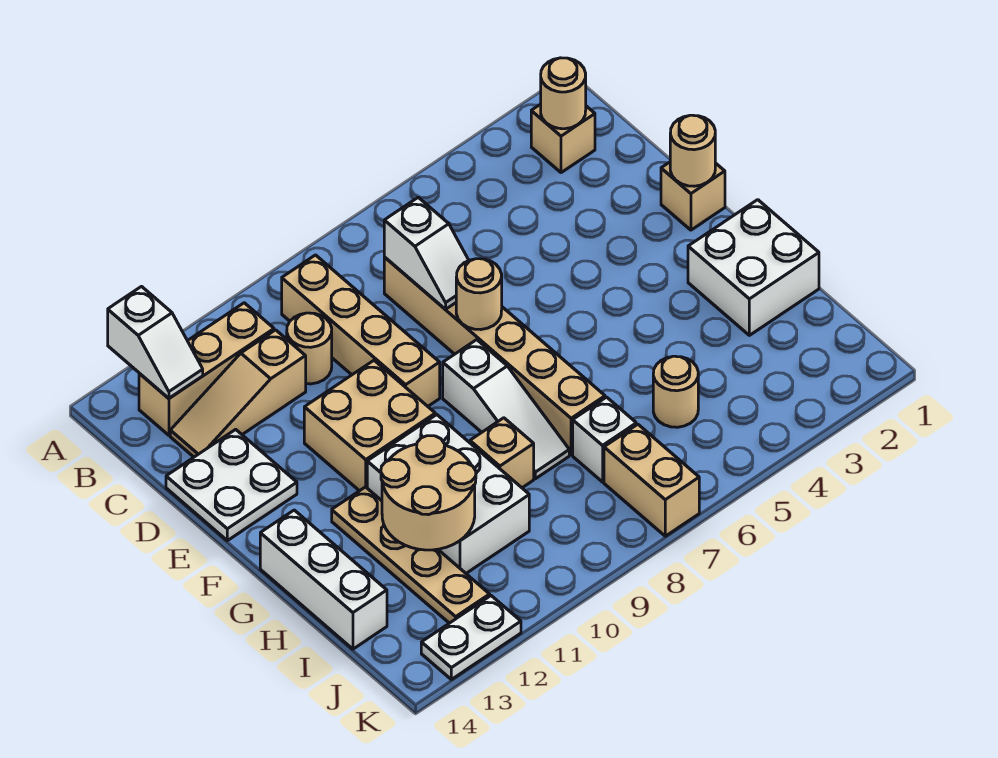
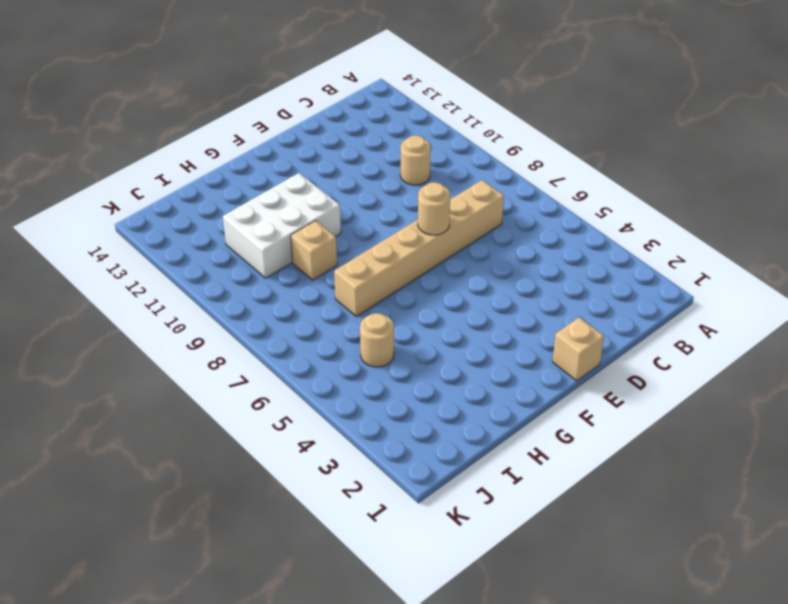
none -> tan 1x1 brick [531,104,595,173]
none -> tan 1x4 brick [282,255,440,406]
none -> tan 1x3 brick [139,303,274,435]

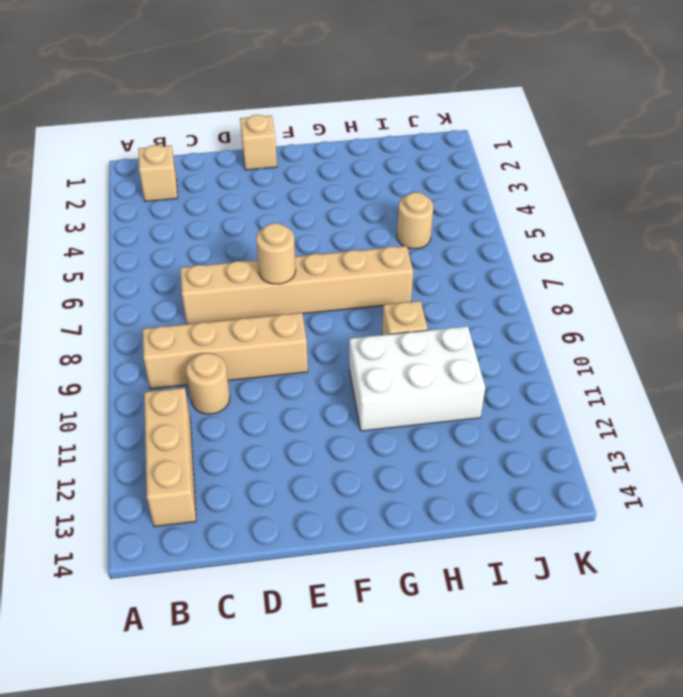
none -> tan 1x3 slope [170,330,306,457]
none -> white 2x2 plate [166,429,297,541]
none -> tan 2x2 brick [304,361,435,491]

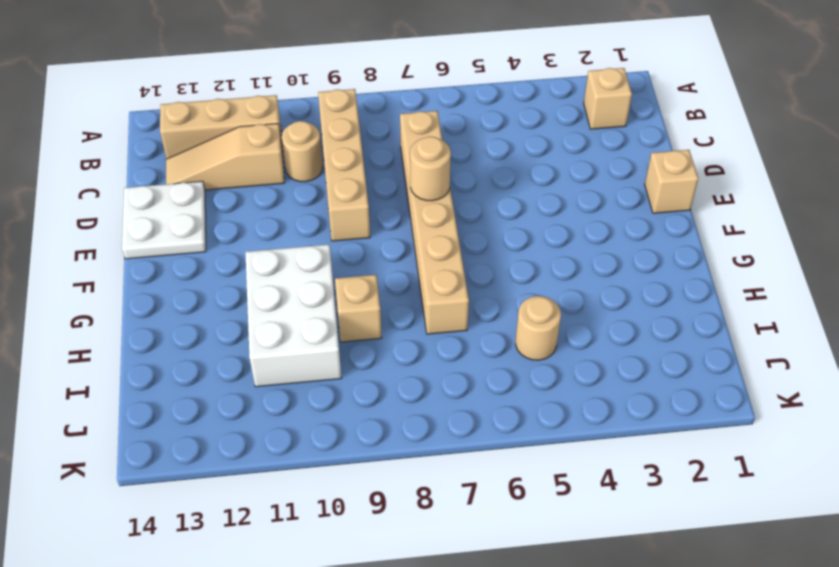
none -> tan 2x2 brick [304,361,435,491]
none -> white 1x3 slope [443,340,569,479]
none -> white 2x2 brick [688,200,819,335]

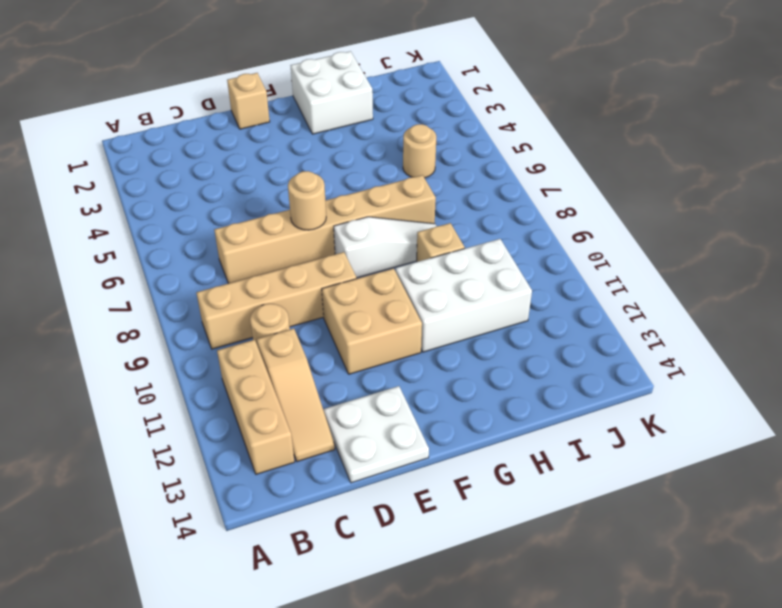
none -> tan 1x1 brick [531,104,595,173]
none -> tan 1x4 plate [332,487,490,623]
none -> white 1x3 brick [260,510,387,649]

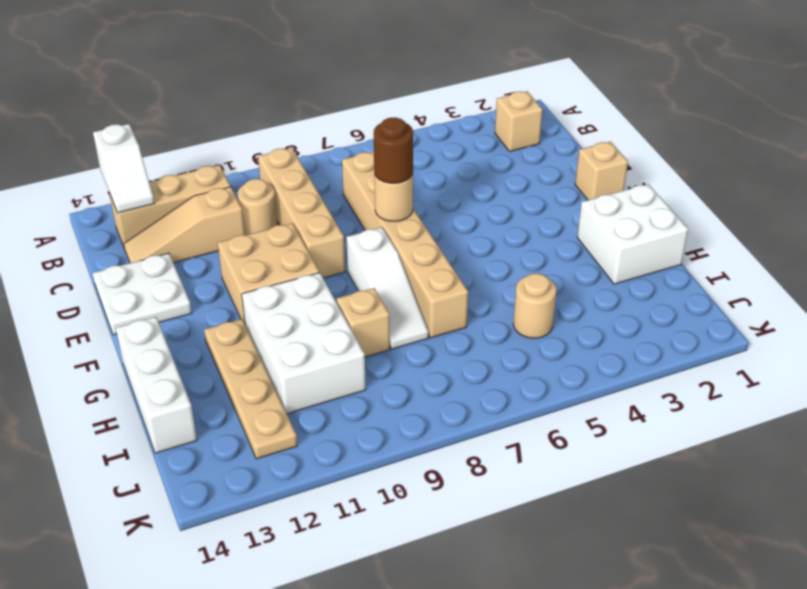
brown 1x1 round brick [374,118,413,183] -> none
none -> white 1x1 brick [573,397,636,482]
none -> tan 1x2 brick [604,424,699,536]
none -> white 1x2 plate [421,596,521,679]

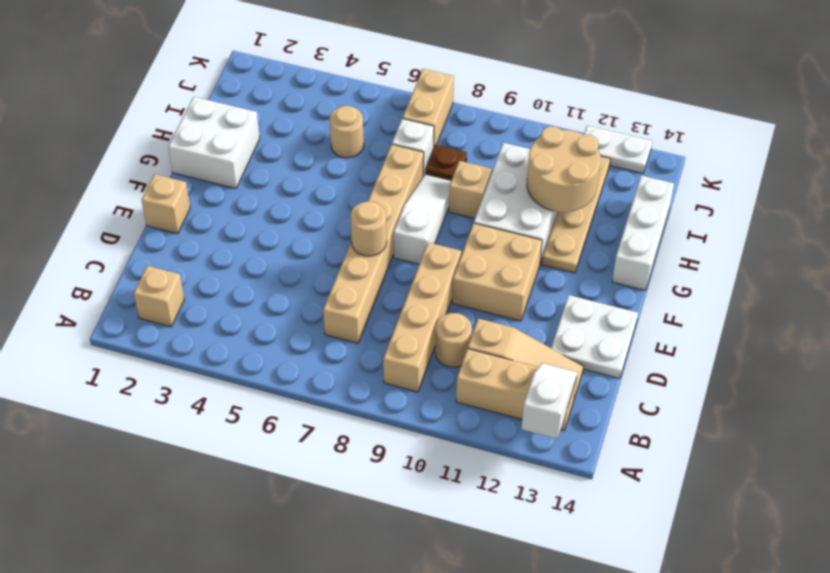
brown 1x1 plate [425,145,467,180] -> none
none -> tan 1x1 round brick [541,58,586,129]
none -> white 1x2 slope [384,197,469,309]
none -> tan 1x1 round brick [670,115,715,186]

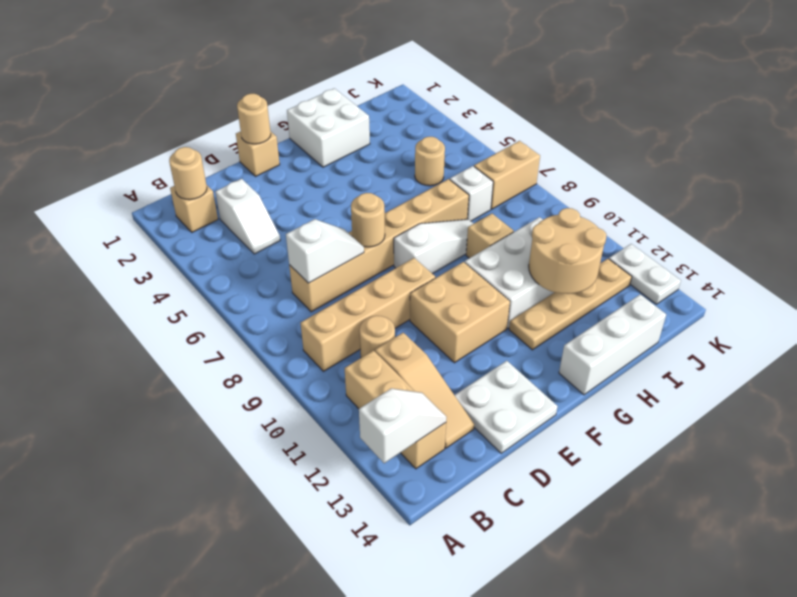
white 1x2 slope [215,179,280,254] -> none

